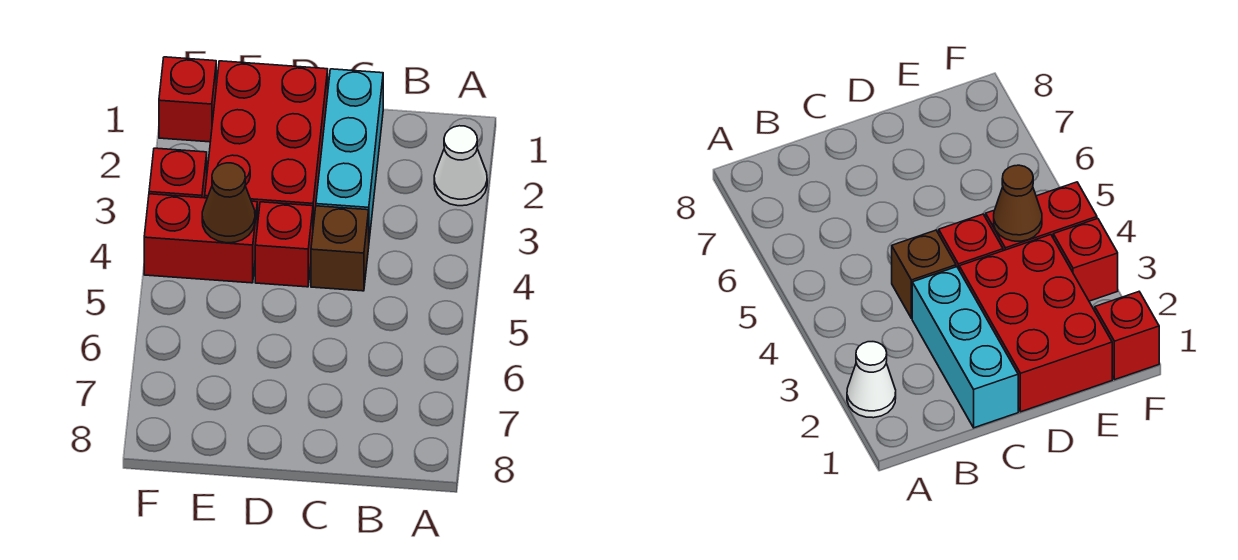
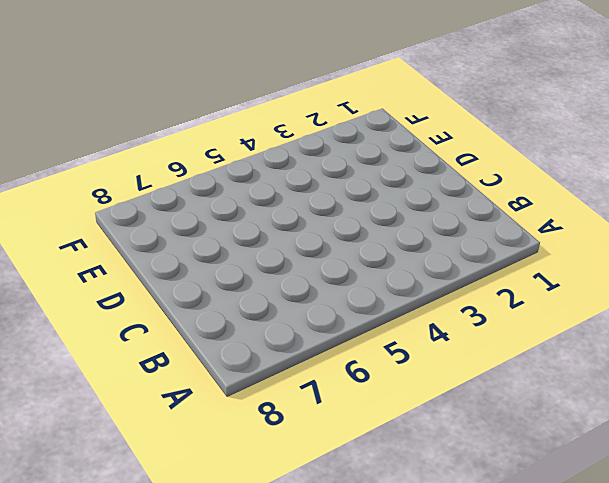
none -> white 1x1 cone [434,126,487,206]
none -> cyan 1x3 brick [316,69,383,239]

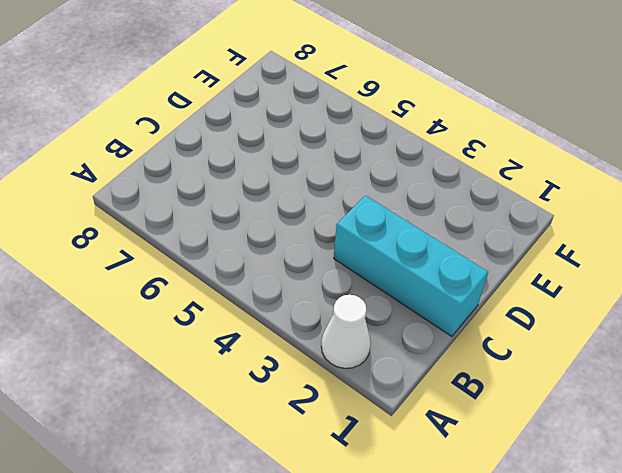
none -> brown 1x1 brick [311,206,369,291]
none -> red 2x3 brick [205,61,328,226]

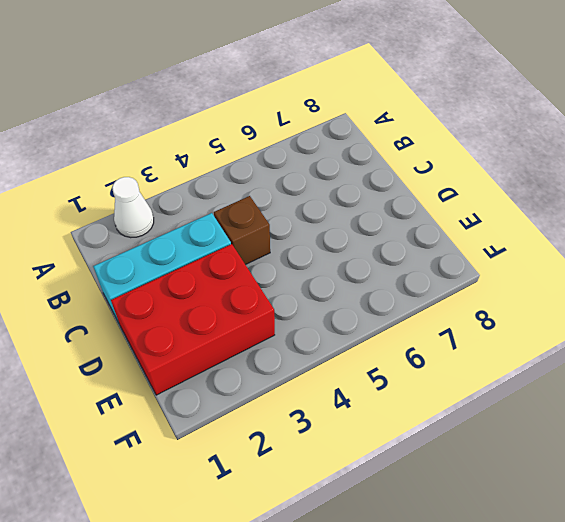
none -> red 1x1 brick [255,202,313,287]
none -> red 1x2 brick [144,194,257,283]

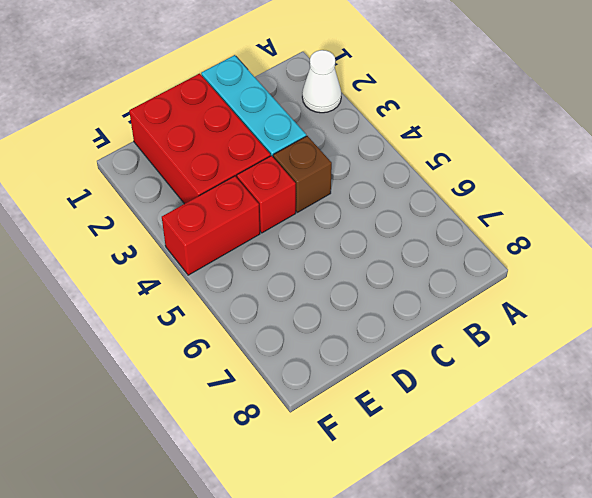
none -> red 1x1 brick [159,57,216,142]
none -> red 1x1 brick [149,148,207,198]

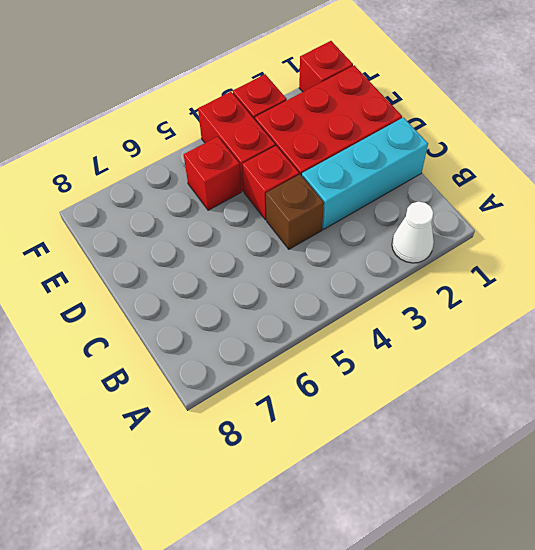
red 1x1 brick [184,137,241,210] -> none
none -> brown 1x1 cone [202,163,255,243]

